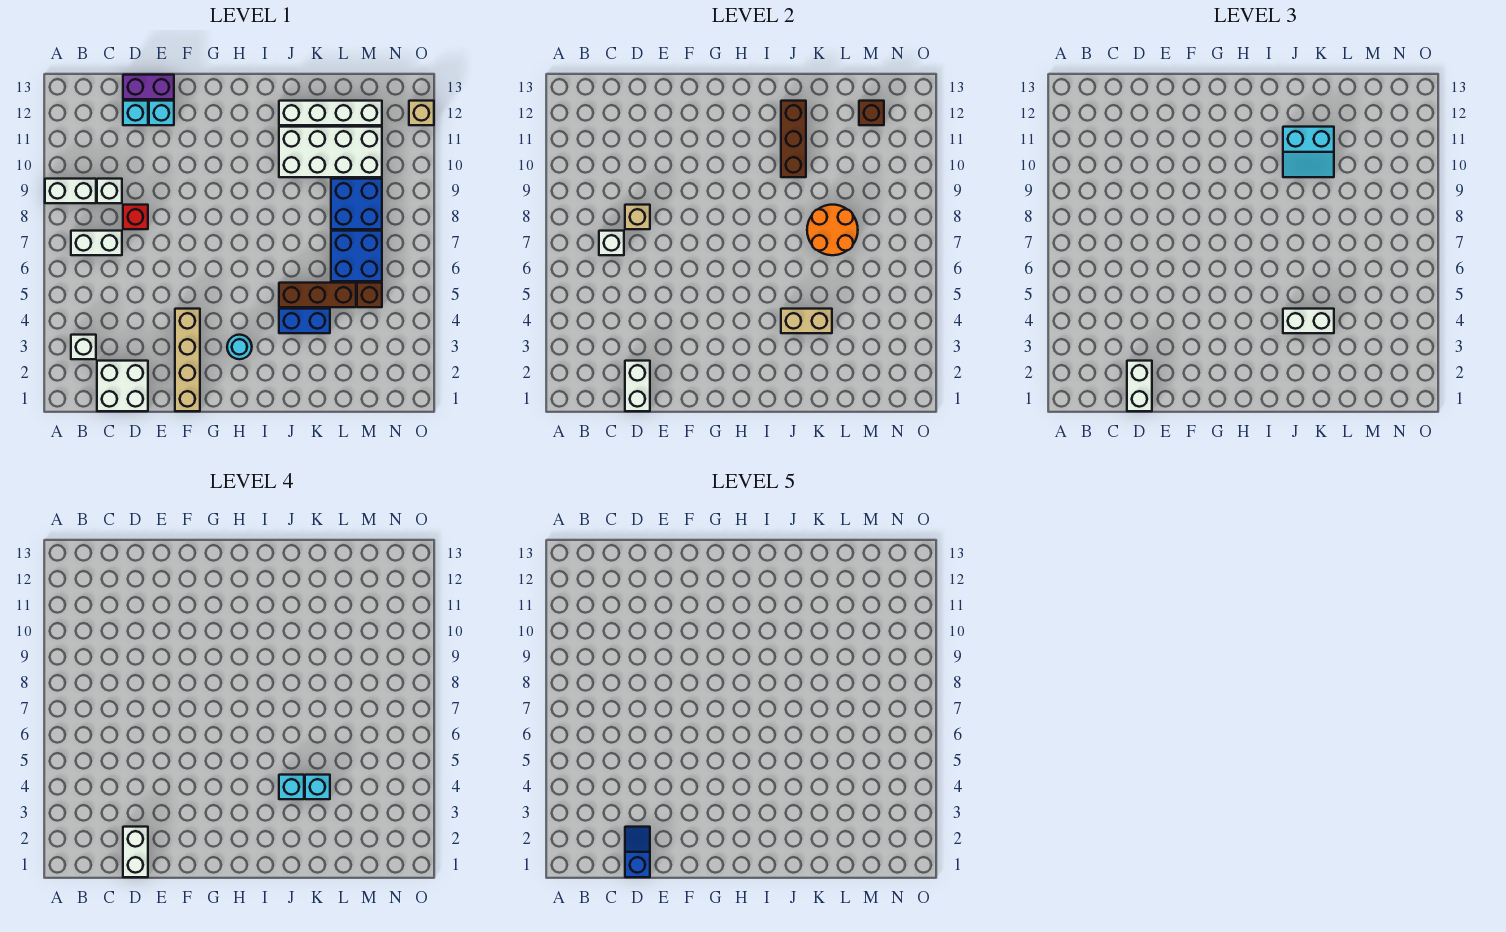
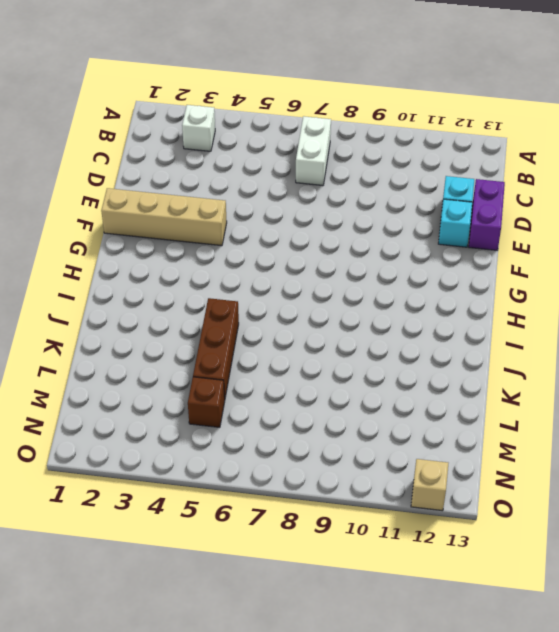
none -> white 1x2 brick [45,179,96,203]
none -> white 2x2 brick [97,361,148,411]
none -> white 1x1 brick [97,179,122,203]
none -> red 1x1 brick [123,205,148,229]

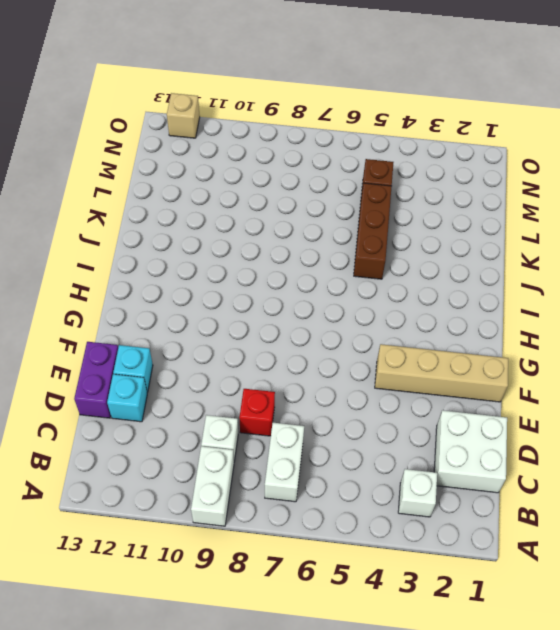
none -> cyan 1x1 round brick [227,335,252,359]
none -> blue 1x2 brick [279,309,330,333]
none -> white 2x4 brick [279,127,382,177]
none -> white 1x4 brick [279,101,382,125]

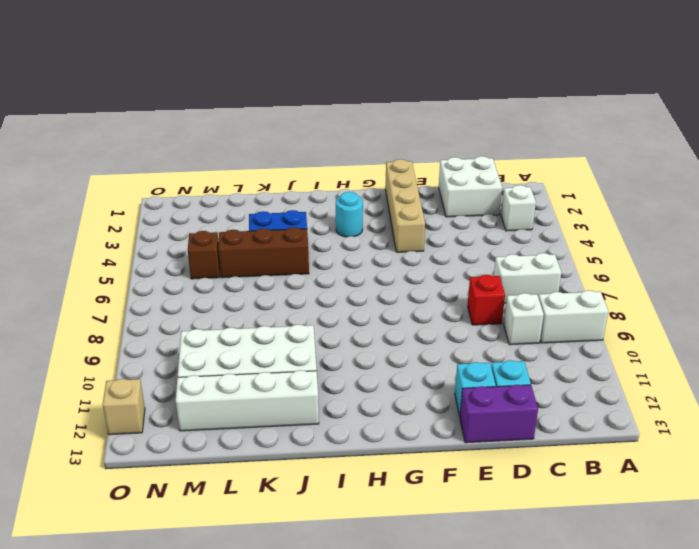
none -> blue 2x2 brick [331,231,382,281]
none -> blue 2x2 brick [331,179,382,229]
none -> white 1x1 brick [599,231,624,255]
none -> white 1x2 brick [625,361,650,411]

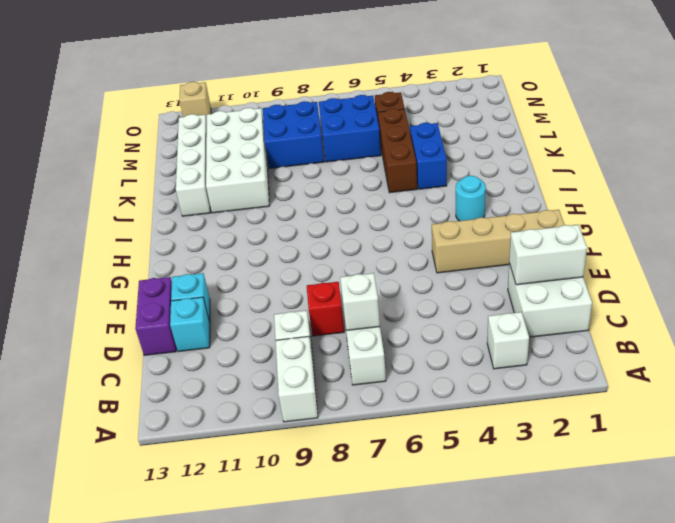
none -> tan 1x1 brick [625,205,650,229]
none -> tan 1x2 brick [781,309,832,333]
none -> brown 1x3 brick [781,101,806,177]
none -> orange 2x2 round brick [807,205,858,255]

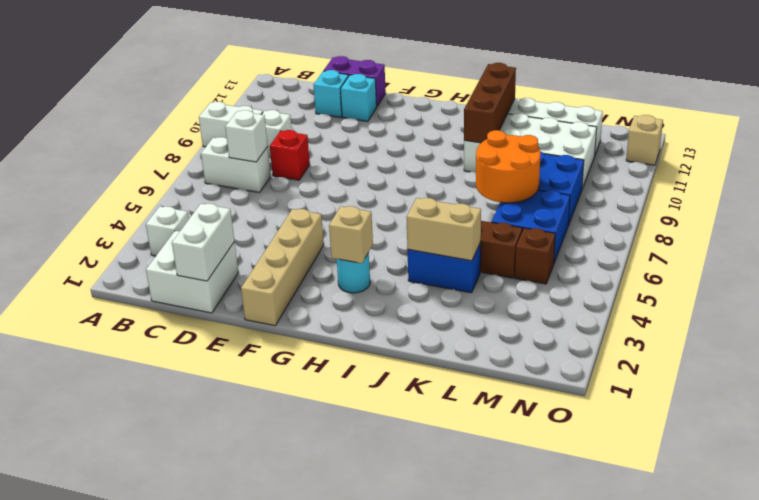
tan 1x1 brick [329,206,373,263] -> tan 1x1 brick moved to [625,205,650,229]
none -> brown 1x1 brick [859,101,884,125]
none -> white 1x2 brick [1127,361,1152,411]
none -> white 1x2 brick [1283,309,1334,333]
none -> cyan 2x2 slope [1283,127,1334,177]

